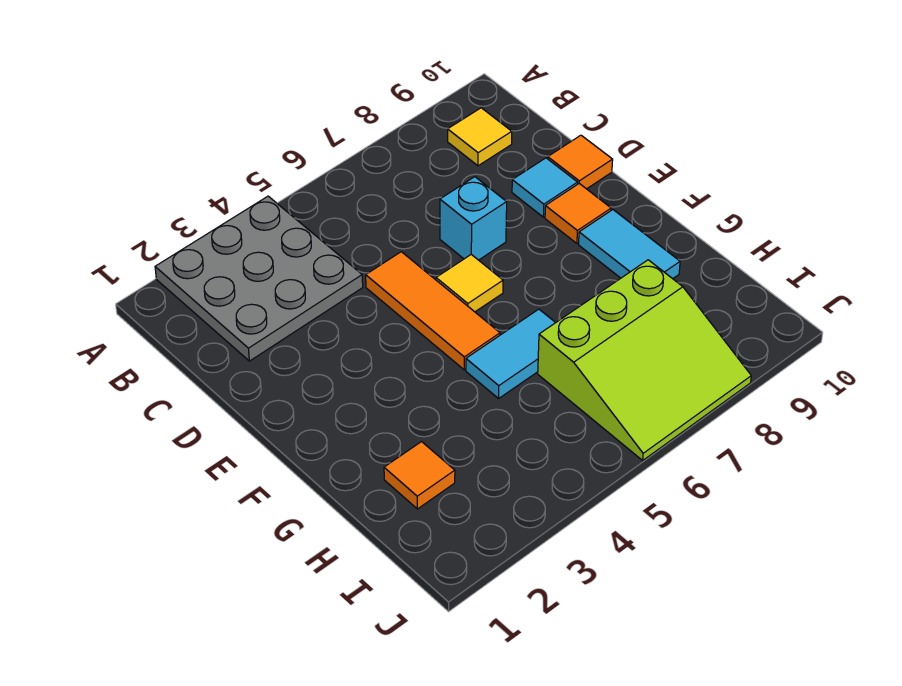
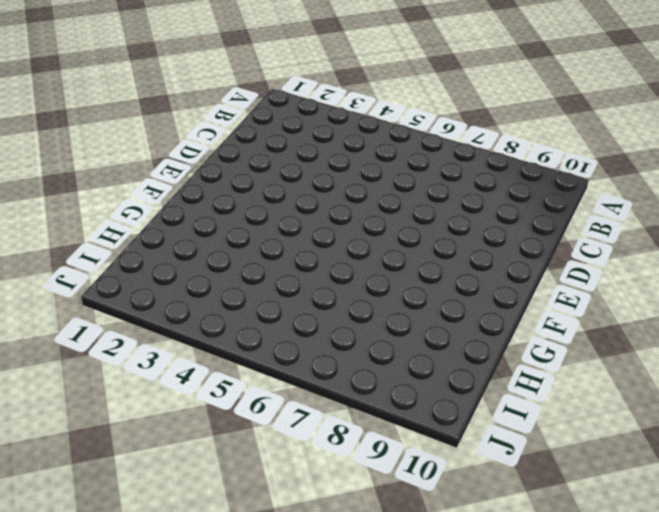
none -> grey 3x3 plate [155,196,363,361]
none -> yellow 1x1 tile [448,108,512,166]
none -> orange 1x3 tile [366,252,500,370]

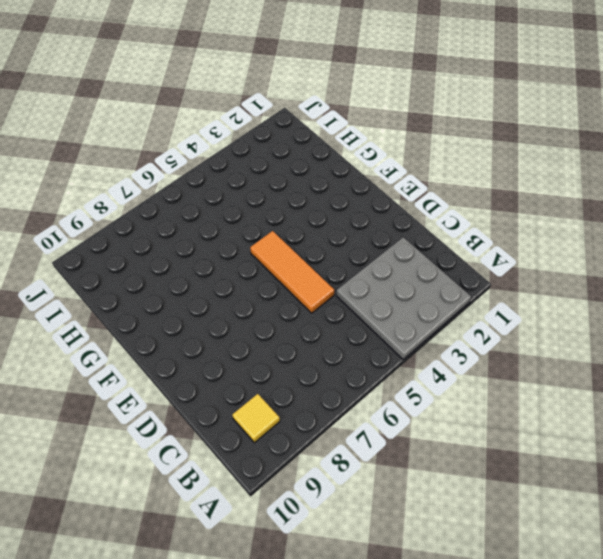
none -> cyan 1x1 brick [440,177,507,260]
none -> cyan 1x1 tile [512,158,578,217]
none -> orange 1x1 tile [548,135,613,189]

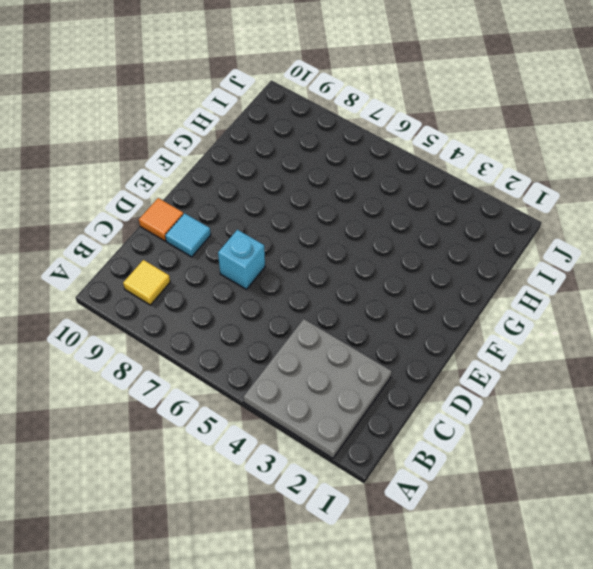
none -> orange 1x3 tile [366,252,500,370]
none -> yellow 1x1 tile [436,255,503,312]
none -> orange 1x1 tile [545,184,611,243]

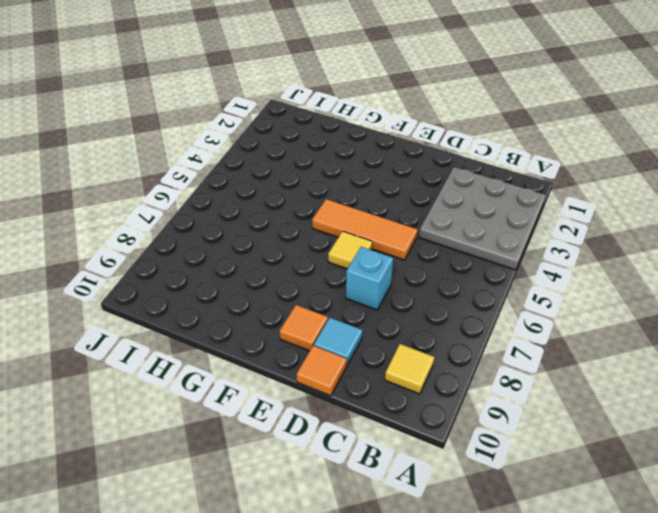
none -> cyan 1x2 tile [579,210,680,279]
none -> cyan 1x2 tile [466,309,556,398]
none -> orange 1x1 tile [384,442,455,509]

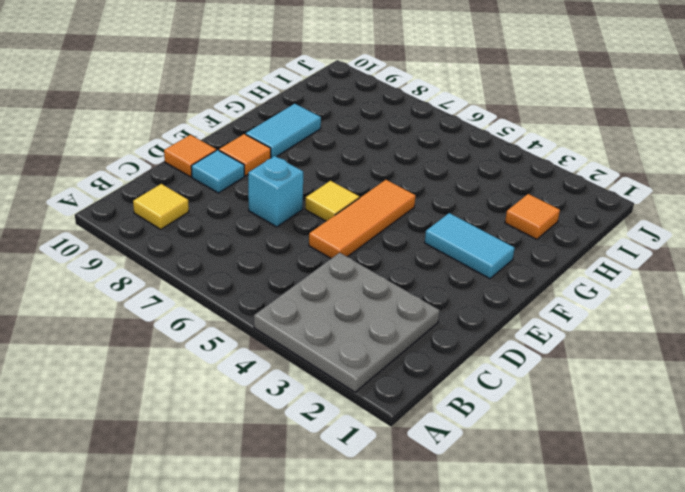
cyan 1x2 tile [425,213,515,279] -> cyan 1x2 tile moved to [466,309,556,398]
none -> lime 3x3 slope [538,260,751,460]

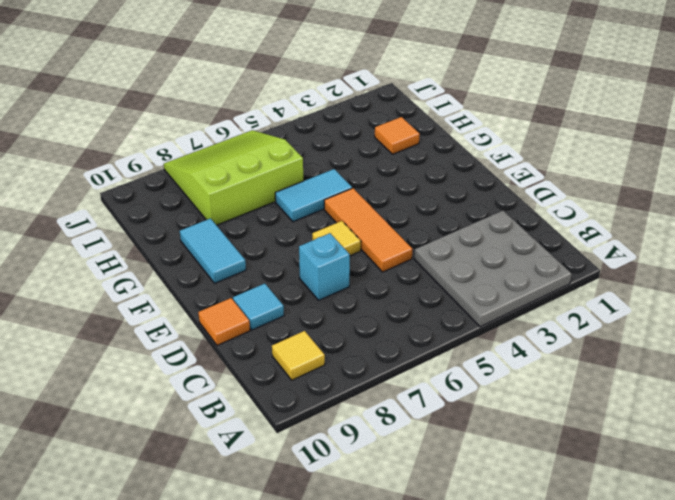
none -> orange 1x1 tile [545,184,611,243]

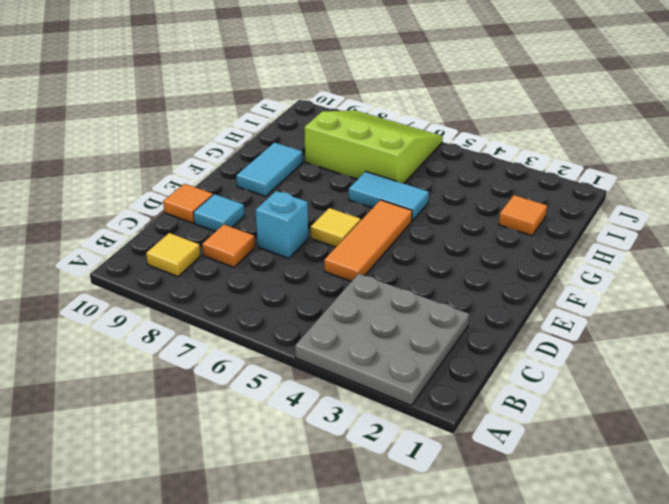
orange 1x1 tile [202,224,255,267] -> orange 1x1 tile moved to [545,184,611,243]

